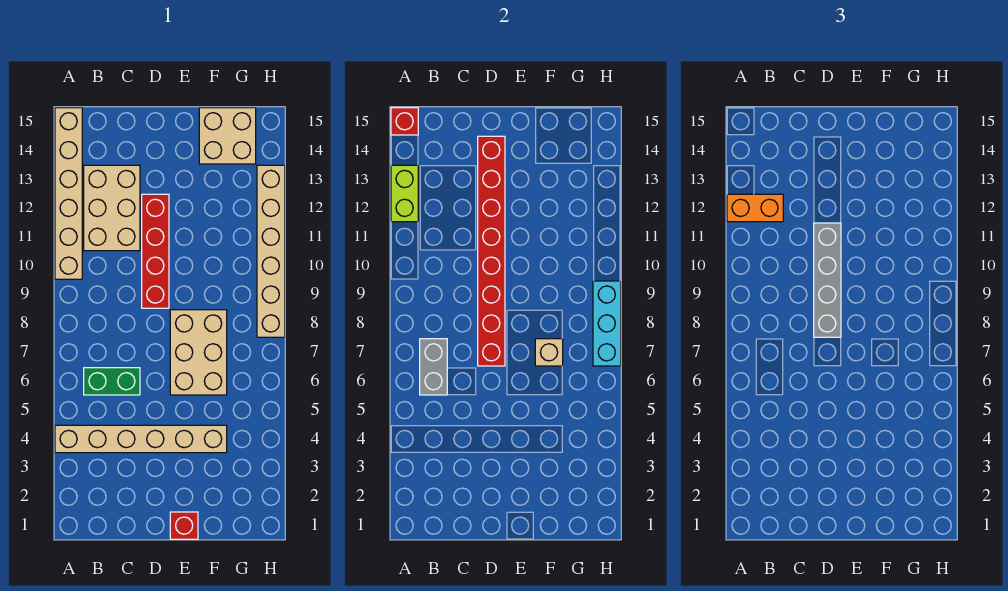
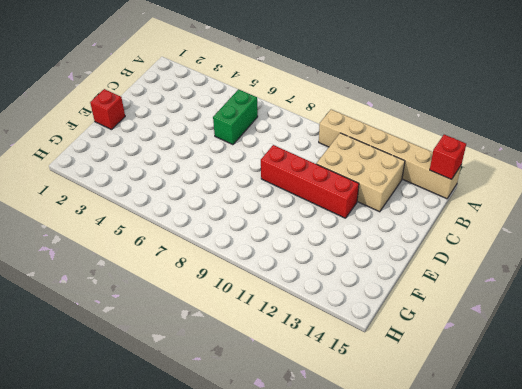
none -> tan 1x6 brick [55,425,227,453]
none -> tan 2x3 brick [170,310,227,395]
none -> tan 2x2 brick [199,108,256,164]

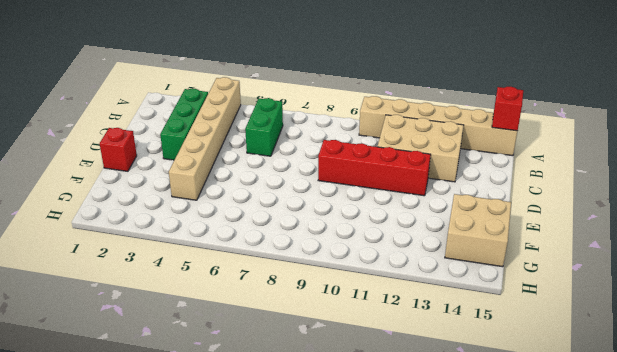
green 1x3 brick [160,89,208,160] -> none
none -> tan 2x3 brick [170,310,227,395]
none -> tan 1x6 brick [257,165,285,337]
none -> lime 1x2 brick [391,165,418,222]

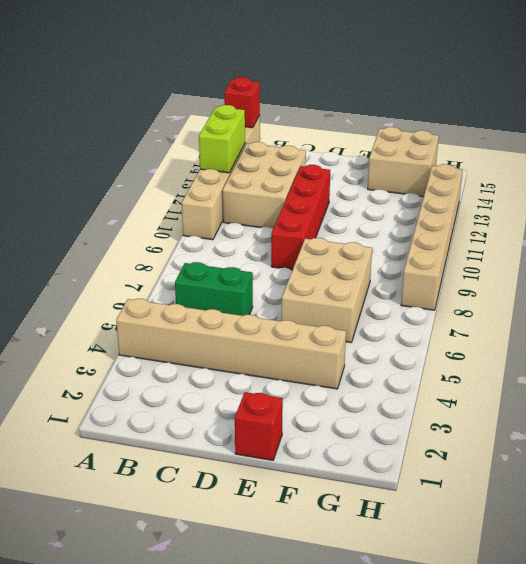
none -> grey 1x2 brick [420,339,447,395]
none -> red 1x8 brick [478,136,505,366]
none -> tan 1x1 brick [535,339,563,366]

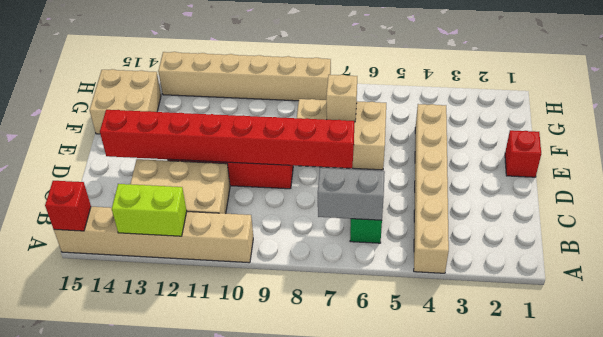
none -> cyan 1x3 brick [593,281,621,366]
none -> orange 1x2 brick [727,194,783,222]
none -> grey 1x4 brick [814,223,841,337]

